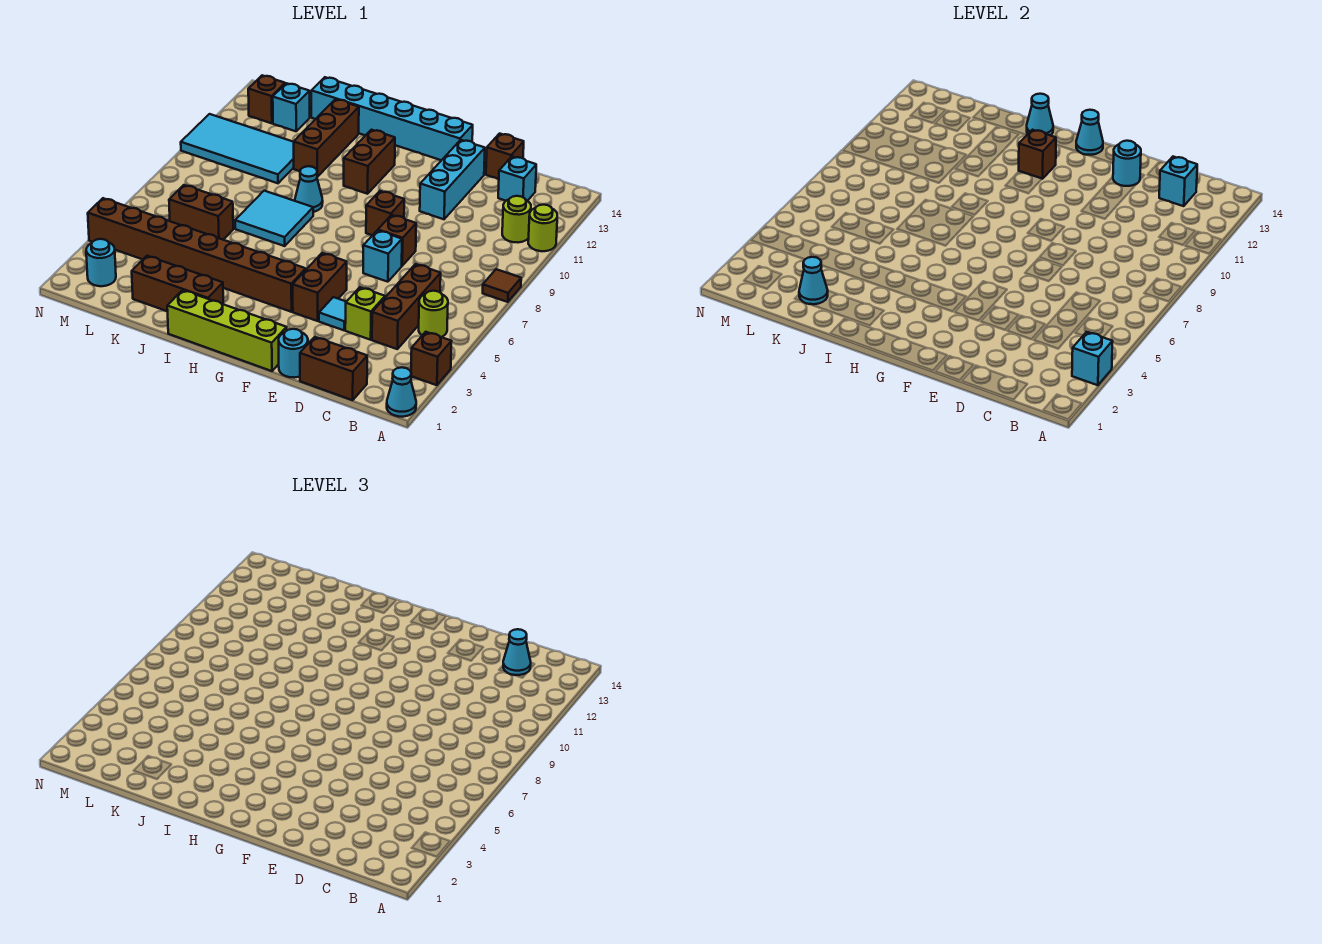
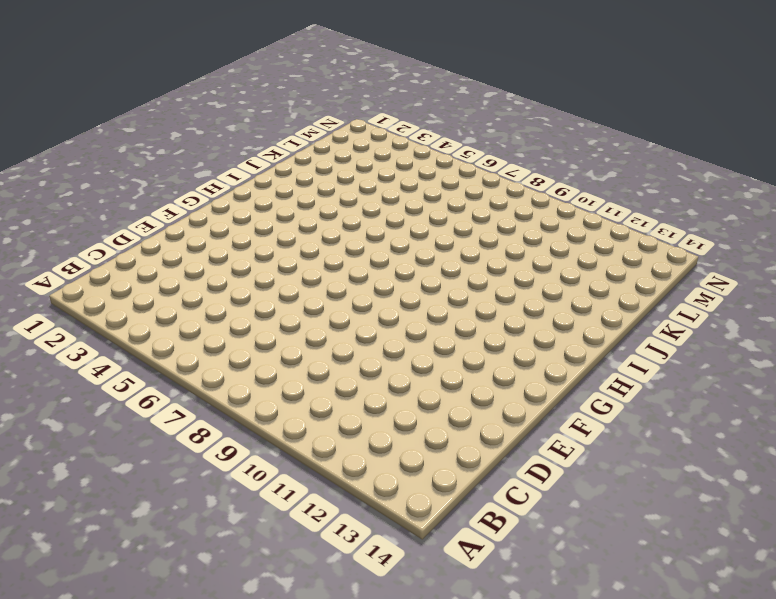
none -> cyan 1x1 cone [387,367,416,417]
none -> brown 1x1 brick [411,332,452,385]
none -> brown 1x1 tile [483,269,521,302]
none -> lime 1x1 round brick [528,205,557,251]

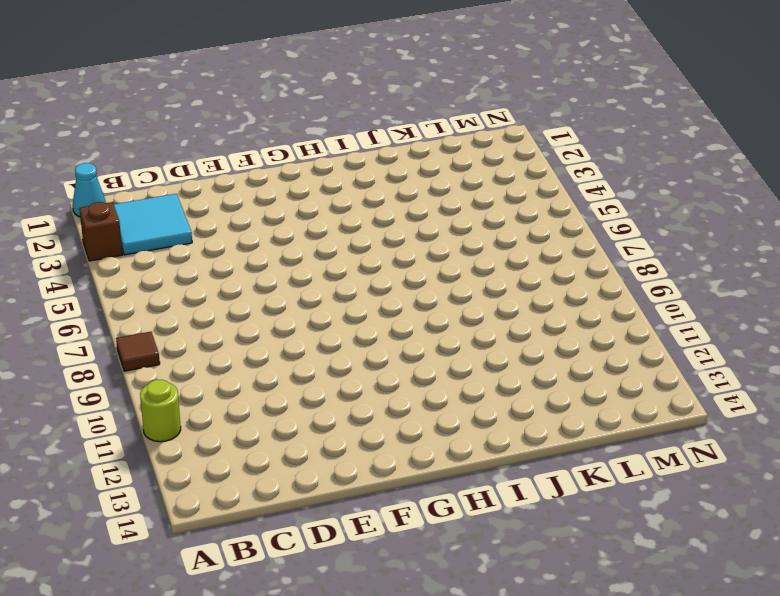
cyan 2x2 tile [114,194,192,255] -> cyan 2x2 tile moved to [235,191,313,246]
none -> lime 1x1 round brick [419,291,448,337]
none -> lime 1x1 round brick [502,196,531,242]
none -> brown 1x2 brick [300,337,367,400]
none -> brown 1x3 brick [372,264,441,349]

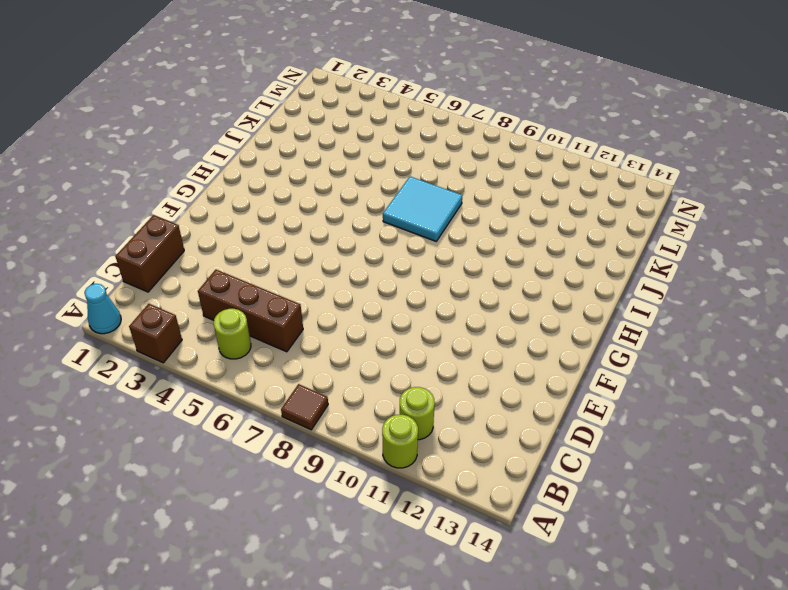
none -> cyan 1x1 brick [498,157,536,201]
none -> lime 1x1 brick [345,287,385,340]
none -> brown 1x1 brick [486,134,524,179]
none -> cyan 1x1 round brick [279,329,308,378]

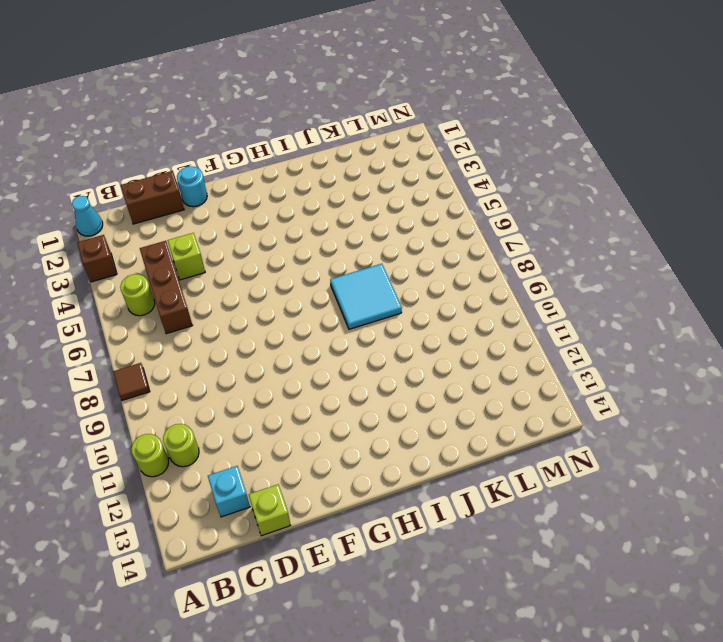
lime 1x1 brick [249,484,290,536] -> brown 1x1 brick [486,134,524,179]
none -> cyan 1x1 tile [319,297,346,330]
none -> cyan 1x1 brick [363,230,402,282]
none -> brown 1x1 brick [378,215,416,266]
none -> cyan 1x3 brick [420,140,485,219]

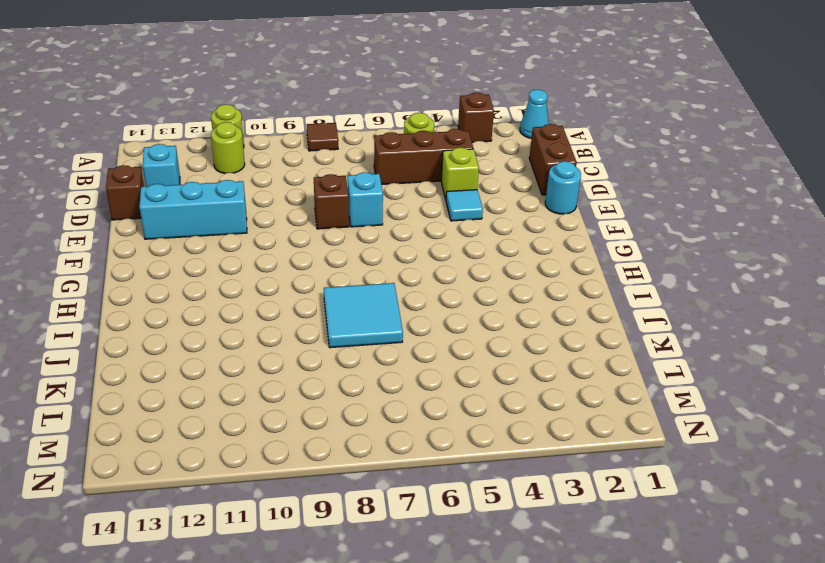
none -> lime 1x4 brick [167,290,287,371]
none -> brown 1x2 brick [293,253,347,321]
none -> brown 1x1 brick [366,191,404,235]
none -> cyan 1x6 brick [311,77,473,160]

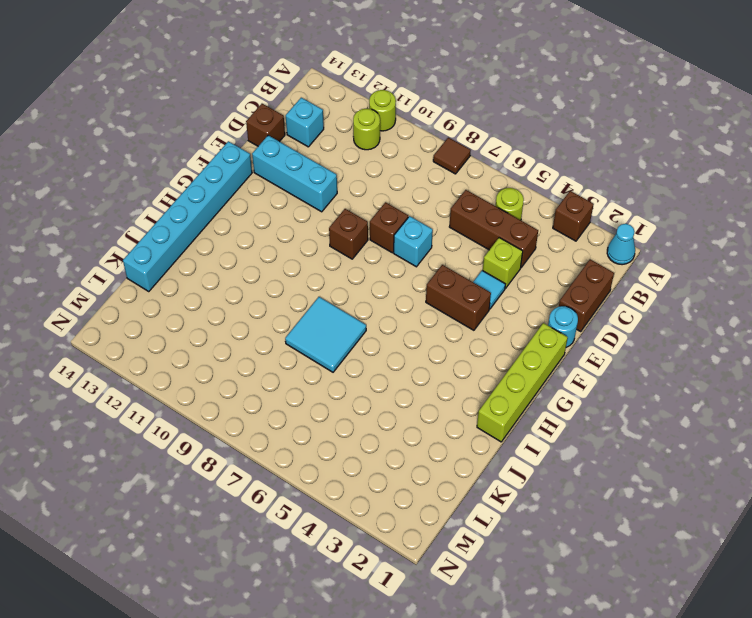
none -> brown 1x8 brick [88,198,306,312]
none -> brown 1x2 brick [344,130,395,194]
none -> brown 1x3 brick [132,256,223,311]
none -> cyan 1x1 cone [295,166,323,212]

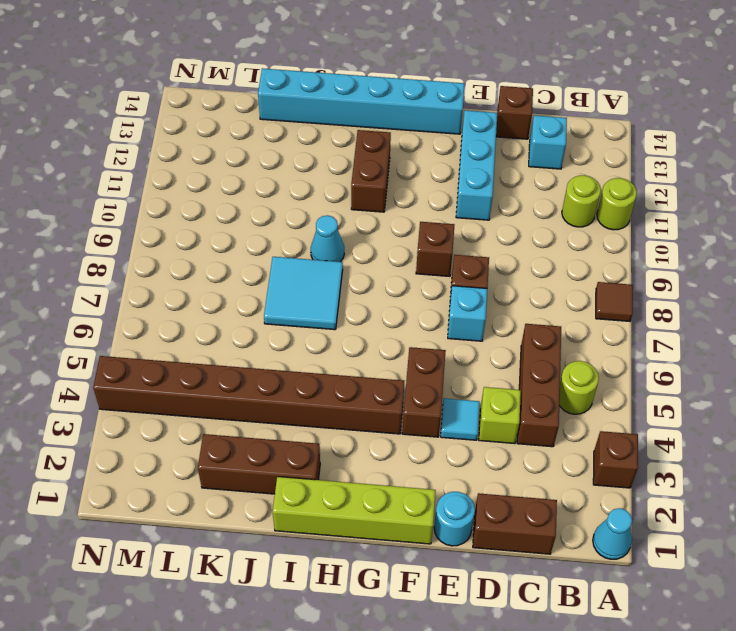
none -> brown 1x3 brick [294,99,359,177]
none -> brown 1x2 brick [169,185,233,240]
none -> cyan 2x4 tile [181,114,294,183]
none -> cyan 1x1 brick [273,83,310,131]

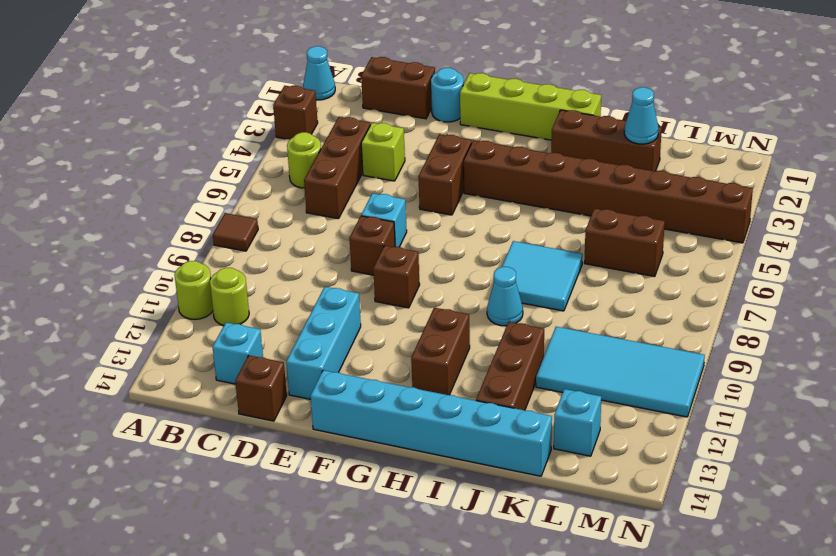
none -> cyan 1x1 tile [319,297,346,330]
none -> cyan 1x1 round brick [86,239,116,286]
none -> brown 1x1 brick [248,75,285,123]
none -> cyan 1x1 brick [1072,332,1113,385]

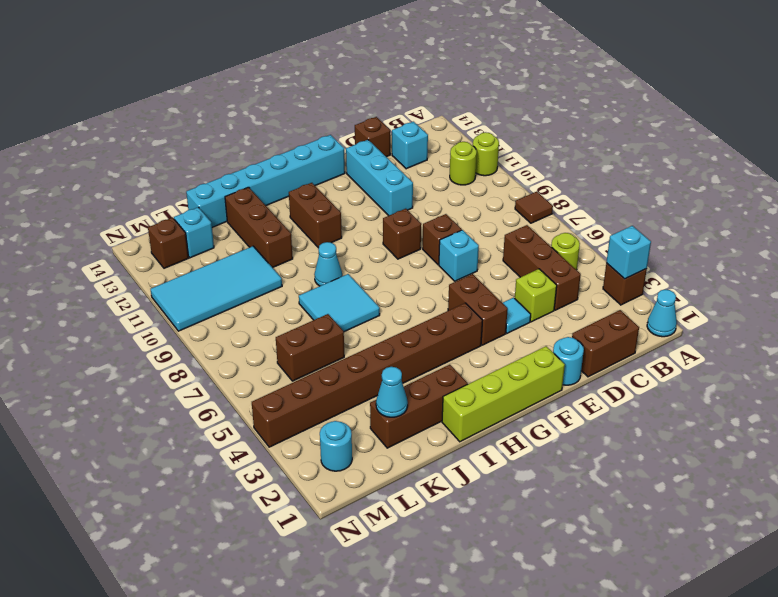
none -> cyan 1x1 brick [1159,157,1197,206]
none -> cyan 1x1 round brick [1113,141,1141,186]
none -> cyan 1x1 cone [1076,110,1103,155]
none -> brown 1x1 brick [1019,130,1056,179]

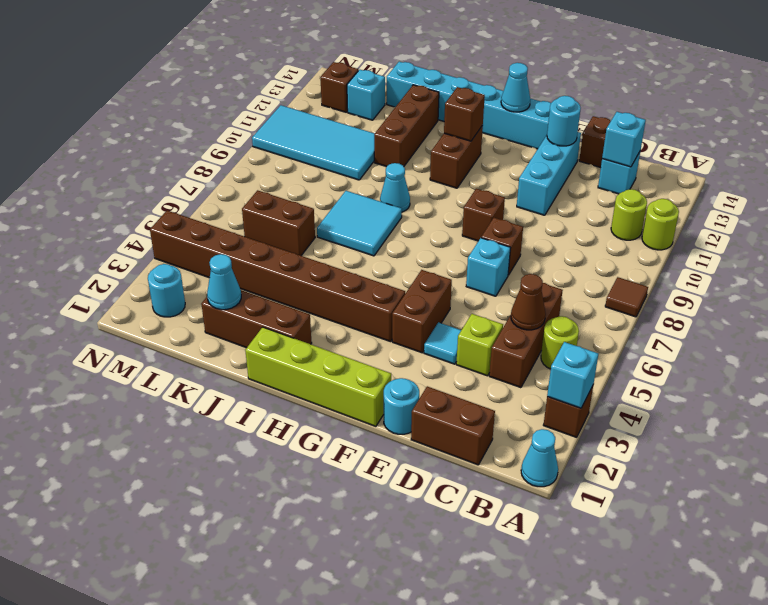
brown 1x1 cone [511,274,546,330] -> none
none -> cyan 1x1 cone [1027,94,1053,135]
none -> cyan 1x1 cone [503,629,531,675]

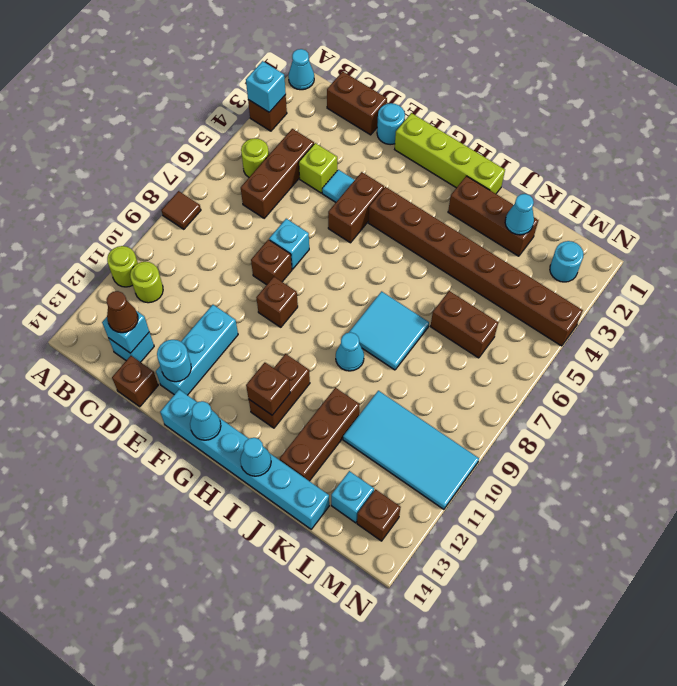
brown 1x1 cone [107,291,138,333] -> cyan 1x1 cone [503,629,531,675]

